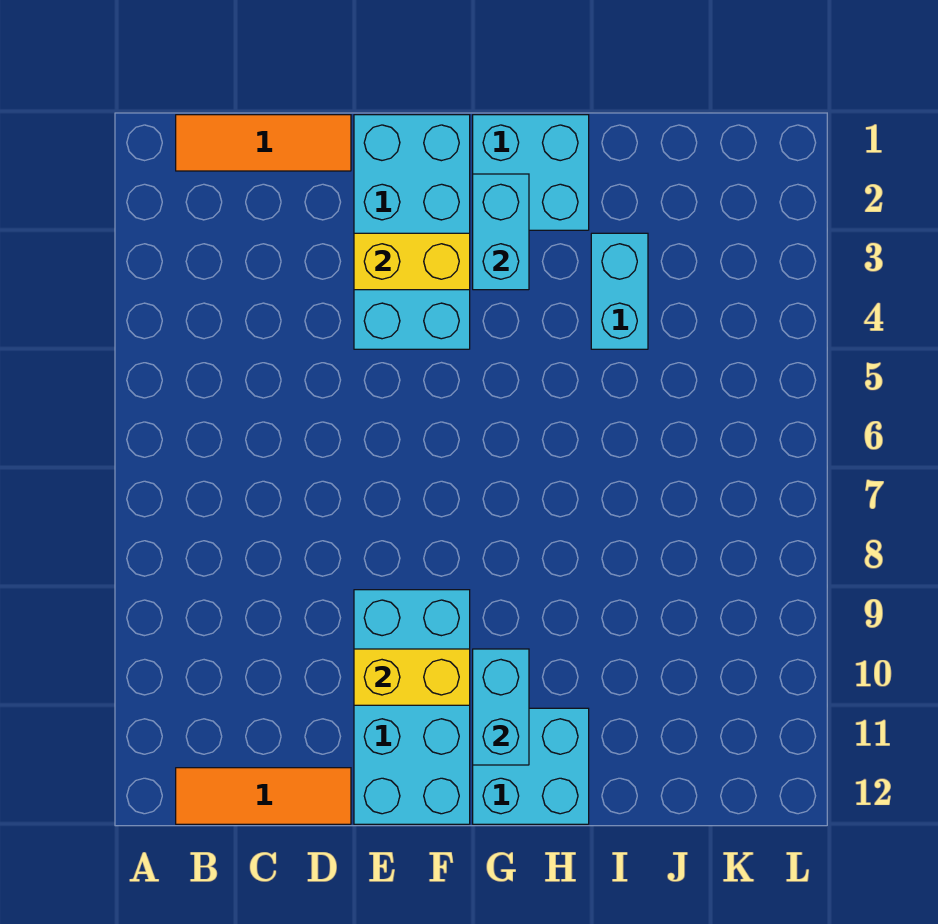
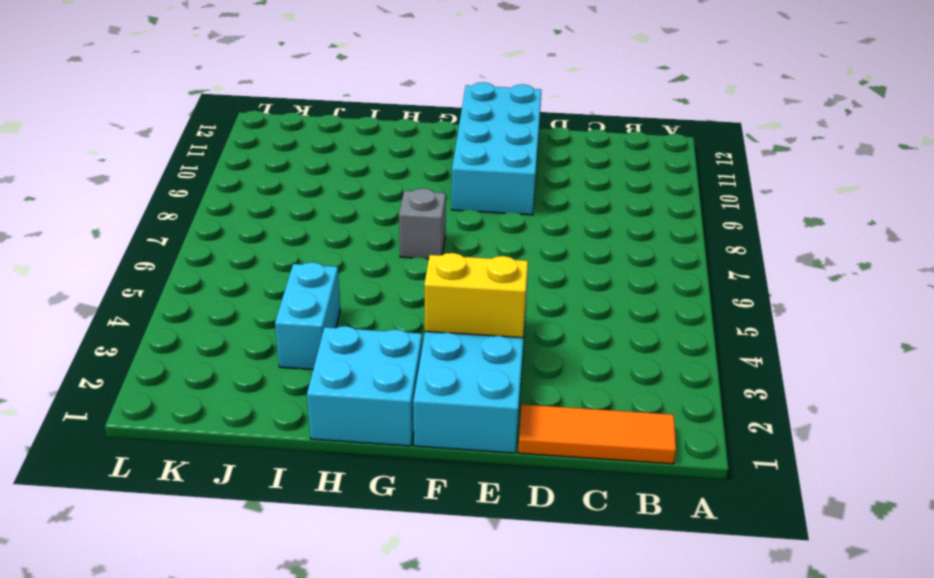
grey 1x1 brick [399,188,446,259] -> none
none -> orange 1x3 tile [176,768,351,824]
none -> cyan 2x2 brick [473,708,589,824]

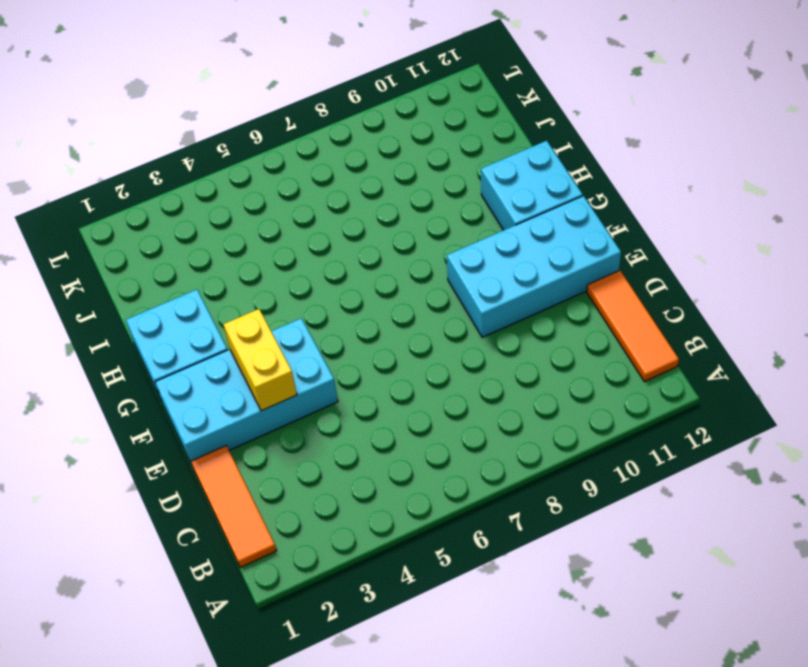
none -> cyan 1x2 brick [591,233,648,349]
none -> yellow 1x2 brick [354,649,470,705]

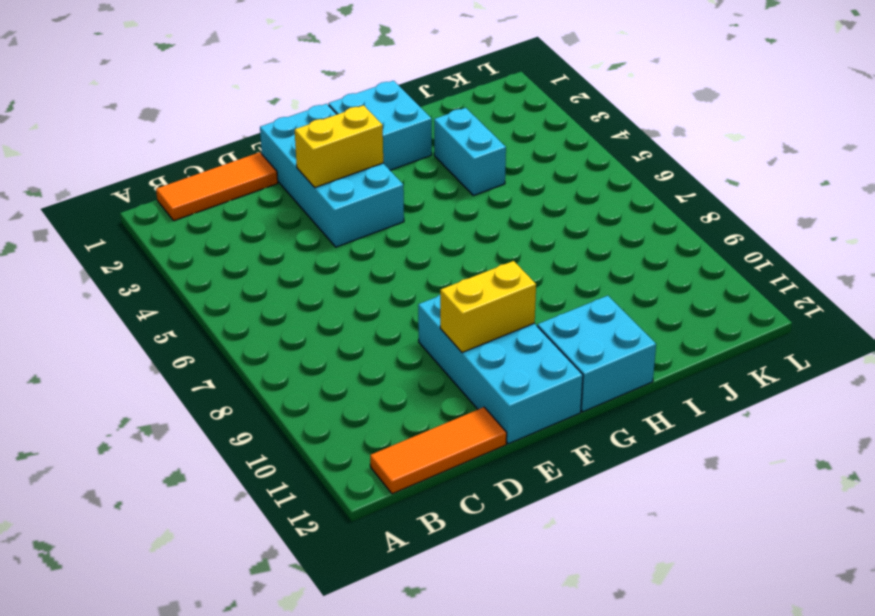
none -> cyan 1x2 brick [473,174,529,290]
none -> cyan 1x2 brick [473,649,529,765]

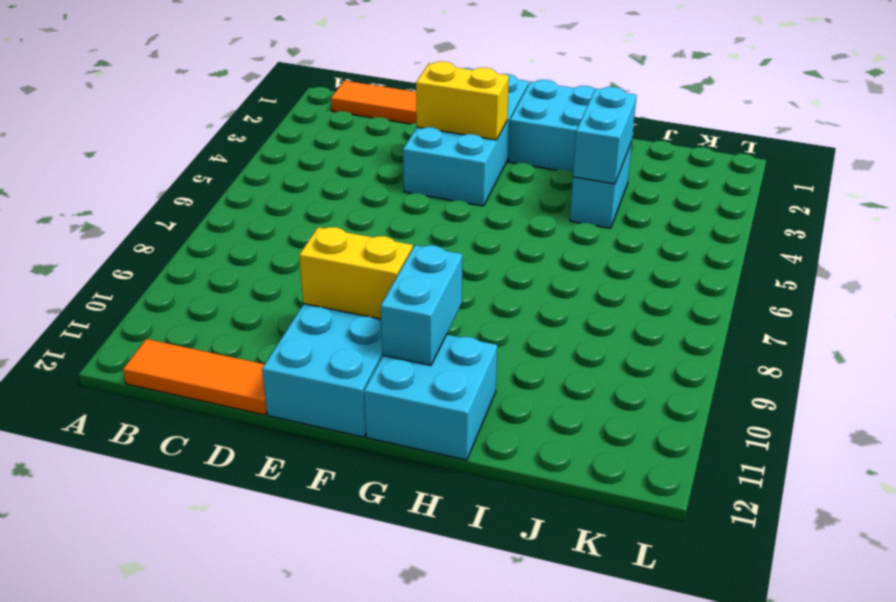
cyan 1x2 brick [573,87,637,184] -> cyan 1x2 brick moved to [473,174,529,290]

